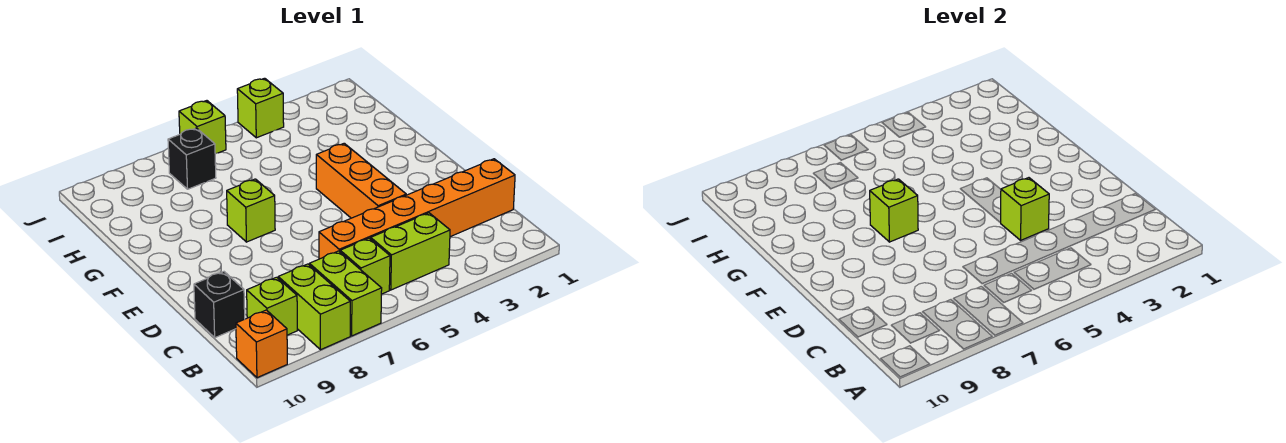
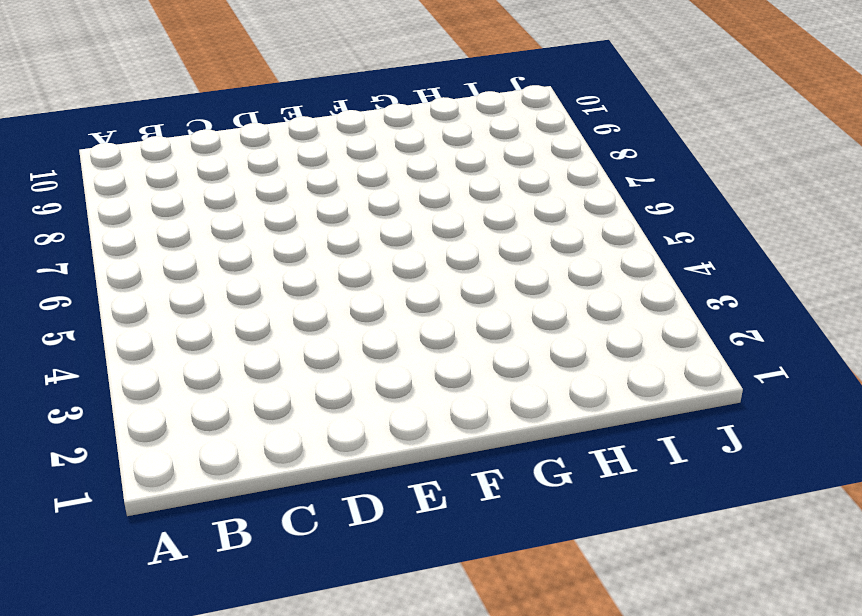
none -> lime 1x2 brick [309,251,382,336]
none -> lime 1x2 brick [278,264,350,350]
none -> orange 1x1 brick [236,310,287,378]

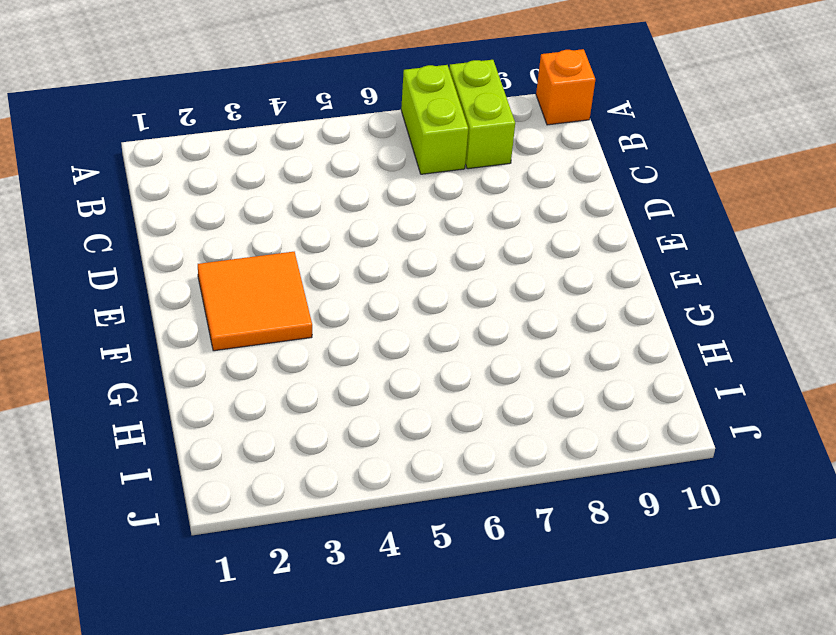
orange 2x2 tile [198,252,312,351] -> none
none -> lime 1x2 brick [371,213,450,290]
none -> lime 1x1 brick [340,238,390,294]
none -> lime 1x1 brick [247,277,297,335]

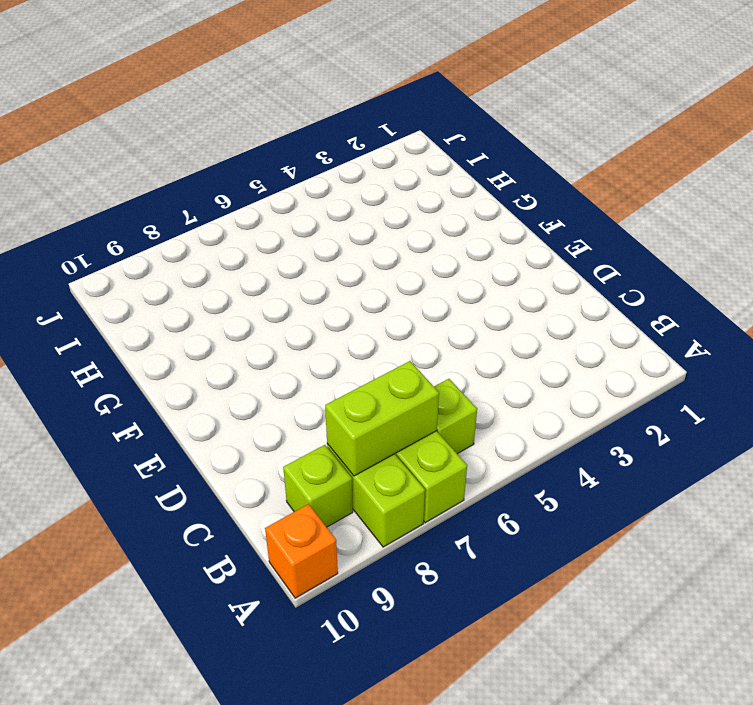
lime 1x2 brick [325,361,439,476] -> lime 1x2 brick moved to [371,213,450,290]
none -> orange 1x6 brick [319,159,515,259]
none -> black 1x1 brick [194,272,245,338]
none -> orange 1x3 brick [316,143,406,218]

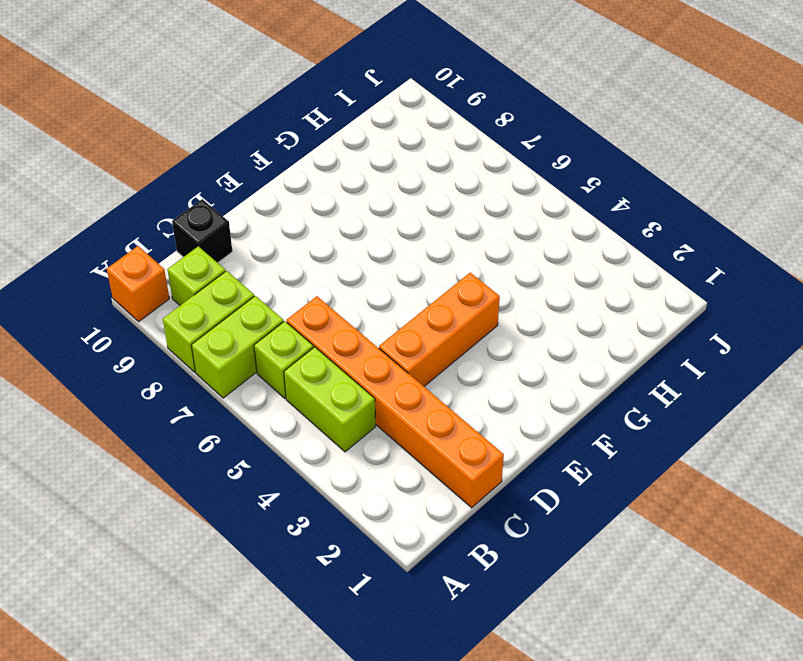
none -> lime 1x1 brick [227,179,275,242]
none -> black 1x1 brick [168,128,216,189]
none -> lime 1x1 brick [237,78,284,138]

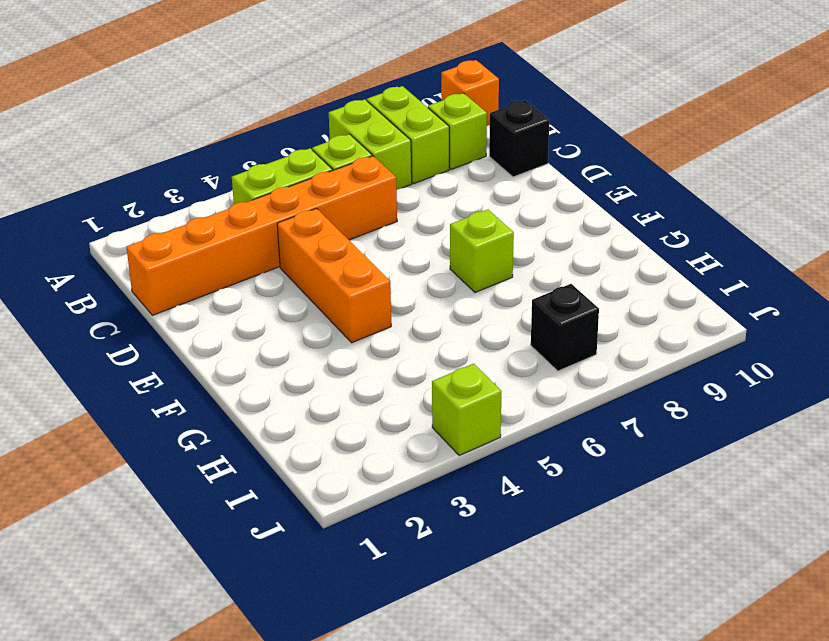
none -> lime 1x1 brick [179,101,226,154]
none -> lime 1x1 brick [1001,178,1049,240]
none -> lime 1x1 brick [870,179,918,242]

